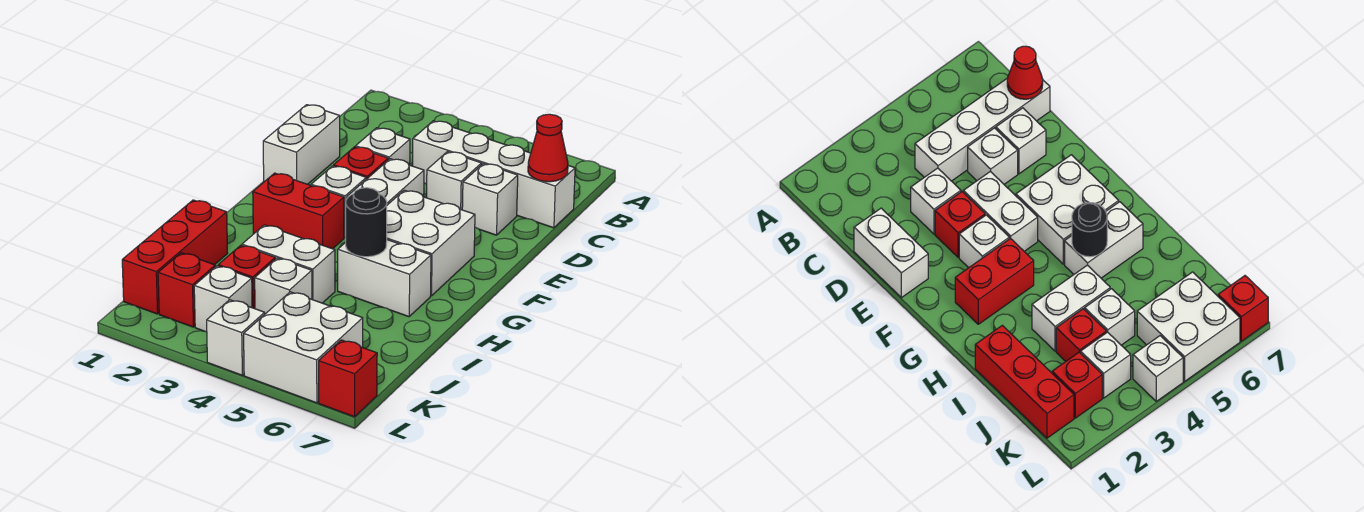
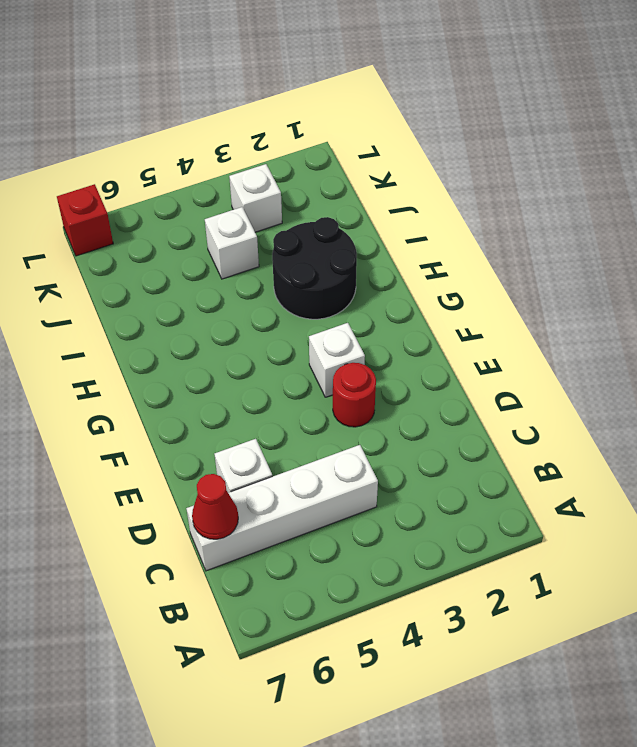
red 1x1 round brick [333,363,376,427] -> red 1x1 brick [334,147,388,179]
black 2x2 round brick [272,217,357,319] -> white 1x2 brick [242,225,335,303]
none -> white 1x2 brick [263,105,340,184]
none -> white 1x1 brick [356,128,410,165]
none -> white 1x1 brick [427,152,482,210]

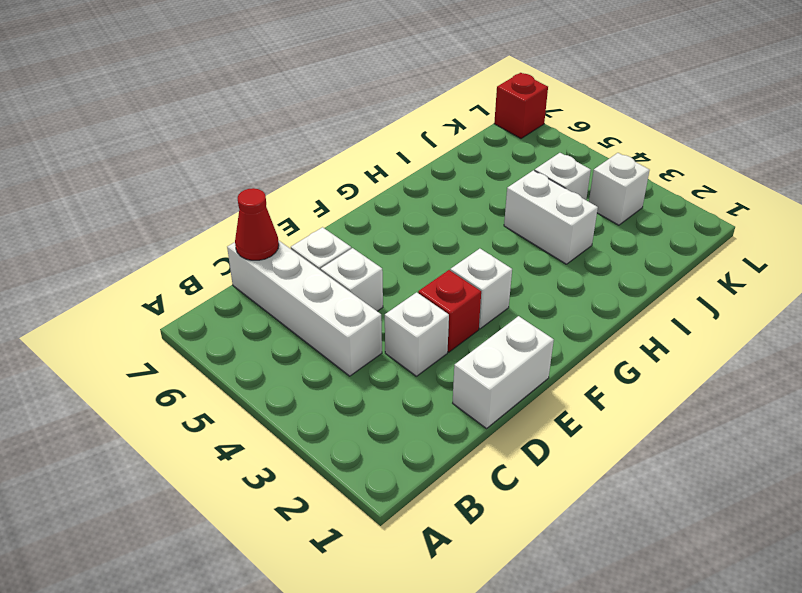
none -> white 1x2 brick [347,159,424,205]
none -> white 2x2 brick [387,190,475,296]
none -> red 1x2 brick [253,173,344,249]

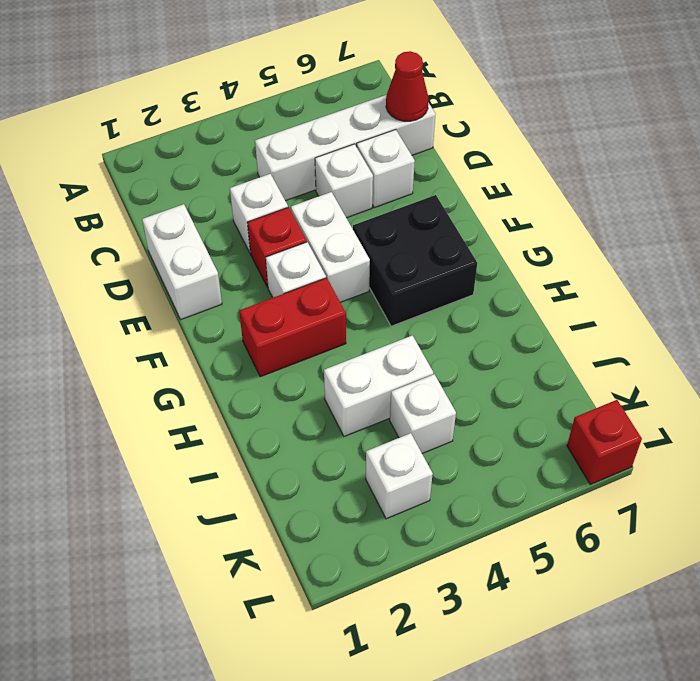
black 2x2 brick [353,195,477,326] -> white 2x2 brick [387,190,475,296]
none -> white 1x2 brick [338,240,431,317]
none -> red 1x3 brick [122,200,228,314]
none -> red 1x1 brick [218,245,275,309]

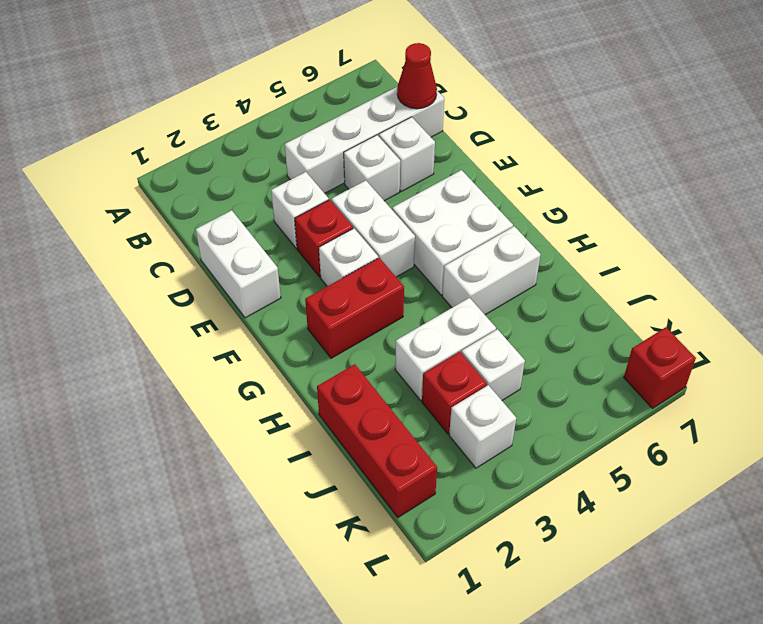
none -> red 1x1 brick [158,253,215,327]
none -> white 2x2 brick [244,292,363,403]
none -> white 1x1 brick [207,300,265,375]

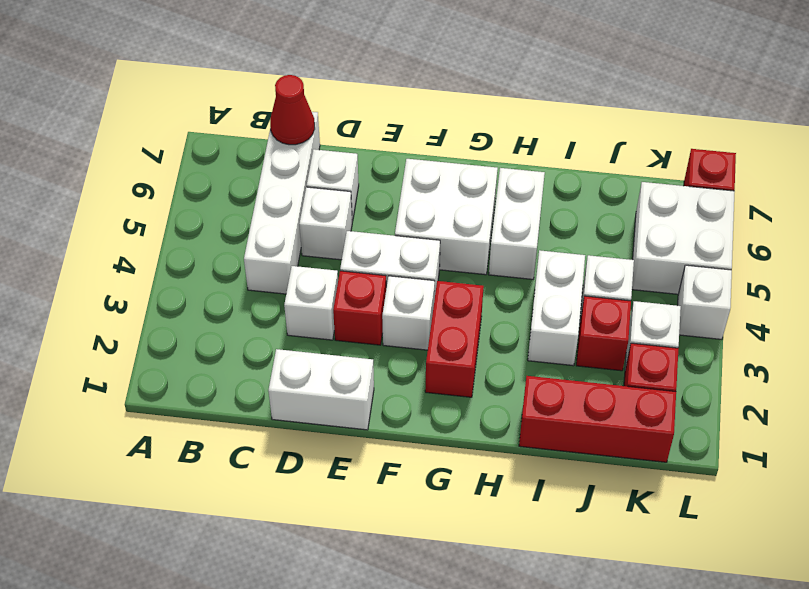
none -> black 1x1 round brick [346,188,387,257]

